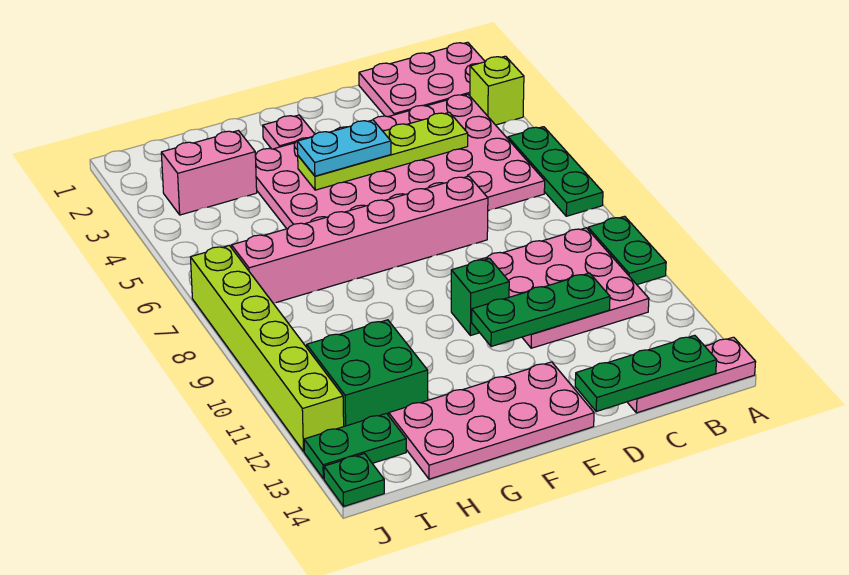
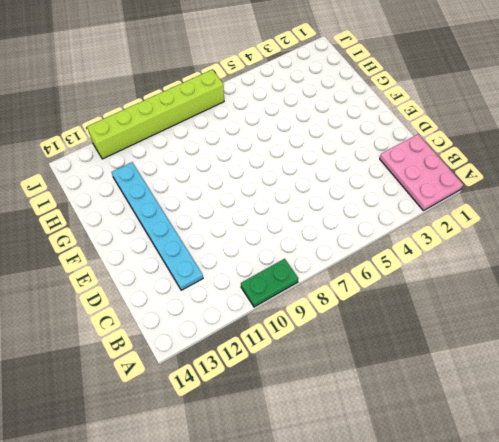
cyan 1x6 plate [112,162,203,290] -> green 2x2 brick [307,320,428,426]
none -> lime 1x1 brick [470,56,524,125]
none -> green 1x3 plate [508,127,603,216]
none -> pink 1x3 plate [627,337,756,413]

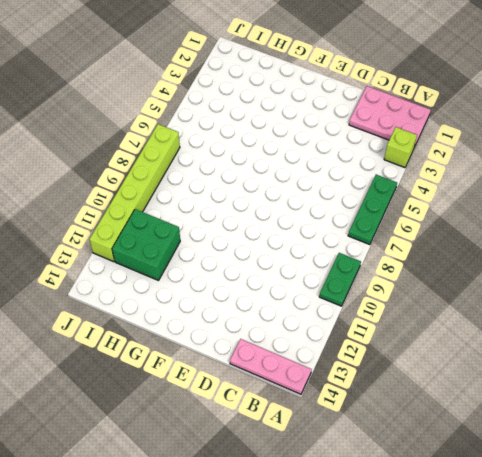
none -> pink 4x6 plate [255,94,545,229]
none -> pink 3x3 plate [480,228,649,348]
none -> pink 1x6 brick [232,176,488,303]

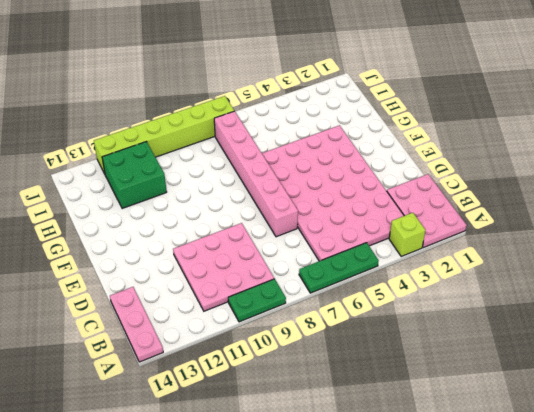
none -> green 1x1 brick [451,259,509,336]
none -> pink 2x4 plate [389,362,594,479]
none -> pink 1x1 plate [263,115,315,149]

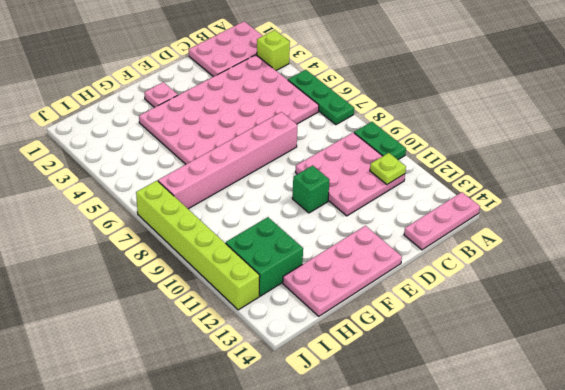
lime 1x1 plate [370,153,406,184] -> none
none -> pink 1x2 brick [161,131,257,215]
none -> green 1x2 plate [304,413,406,479]
none -> green 1x1 plate [324,453,384,506]

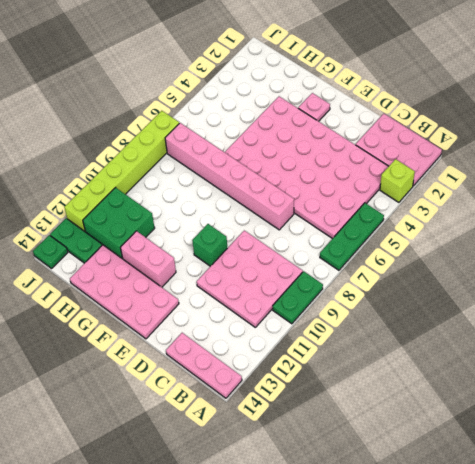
pink 1x2 brick [121,231,176,287] -> pink 1x2 brick moved to [161,131,257,215]
none -> green 1x3 plate [575,335,717,412]
none -> lime 1x4 plate [298,112,468,190]
none -> green 1x3 plate [472,273,610,347]

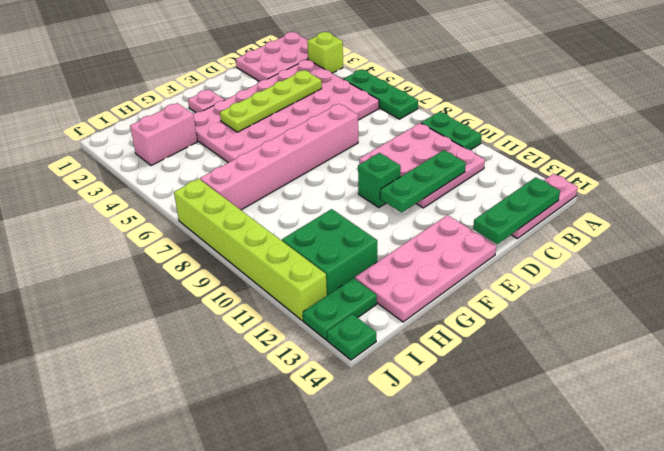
none -> cyan 1x2 plate [297,120,391,176]

